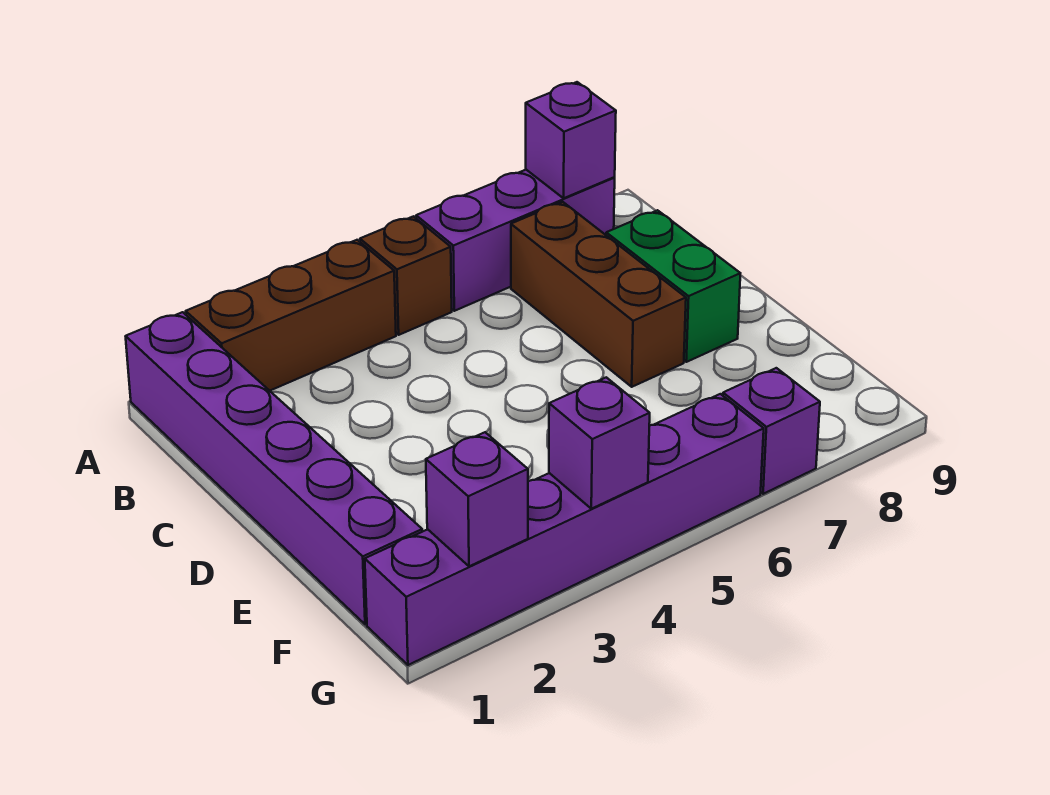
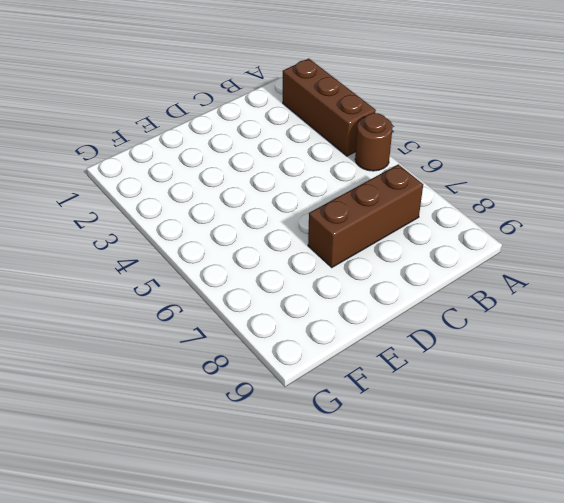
brown 1x1 round brick [355,113,393,171] -> brown 1x1 brick [360,216,452,335]
none -> purple 1x6 brick [126,312,422,624]
none -> purple 1x3 brick [416,170,615,311]

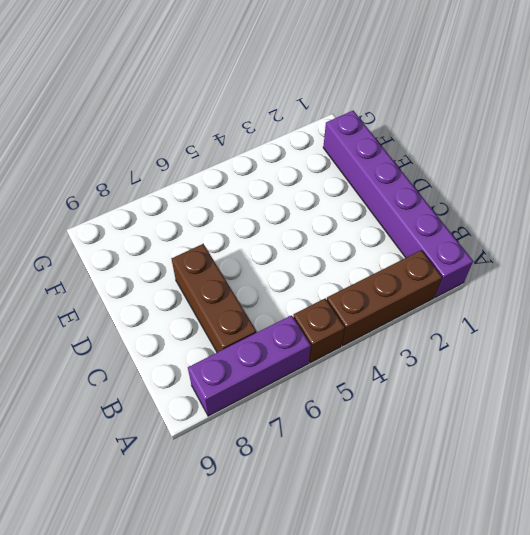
none -> green 1x2 brick [606,210,740,362]
none -> purple 1x6 brick [365,394,764,665]

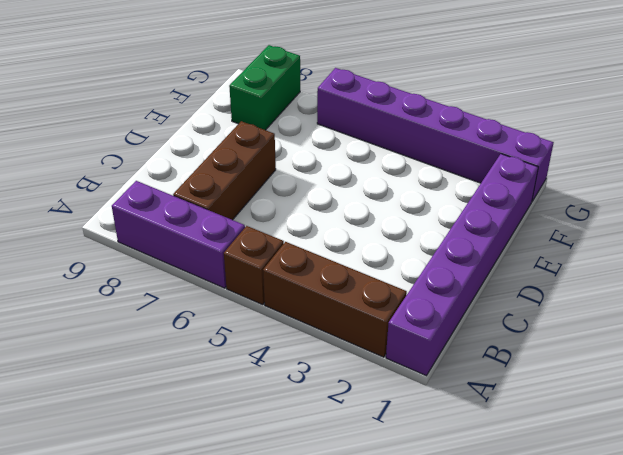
green 1x2 brick [229,45,300,130] -> green 1x2 brick moved to [606,210,740,362]
none -> purple 1x1 brick [723,368,820,494]
none -> purple 1x1 brick [526,82,616,198]

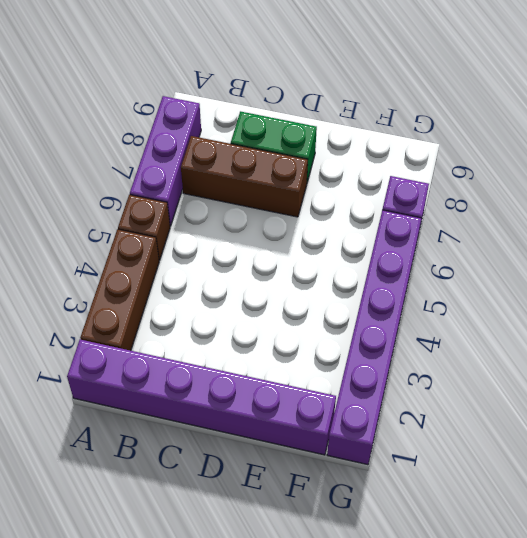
none -> purple 1x1 brick [526,82,616,198]
none -> purple 1x1 brick [426,432,528,566]

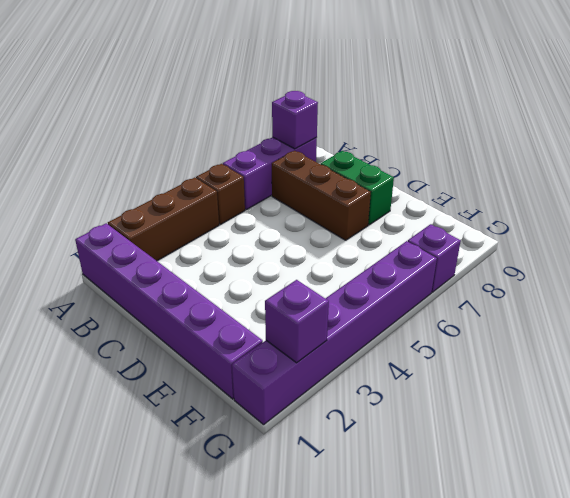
none -> purple 1x1 brick [549,377,650,509]

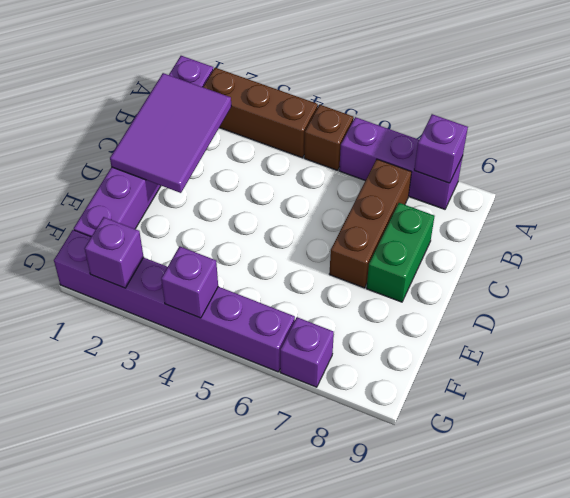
purple 2x3 tile [110,73,231,193] -> none

